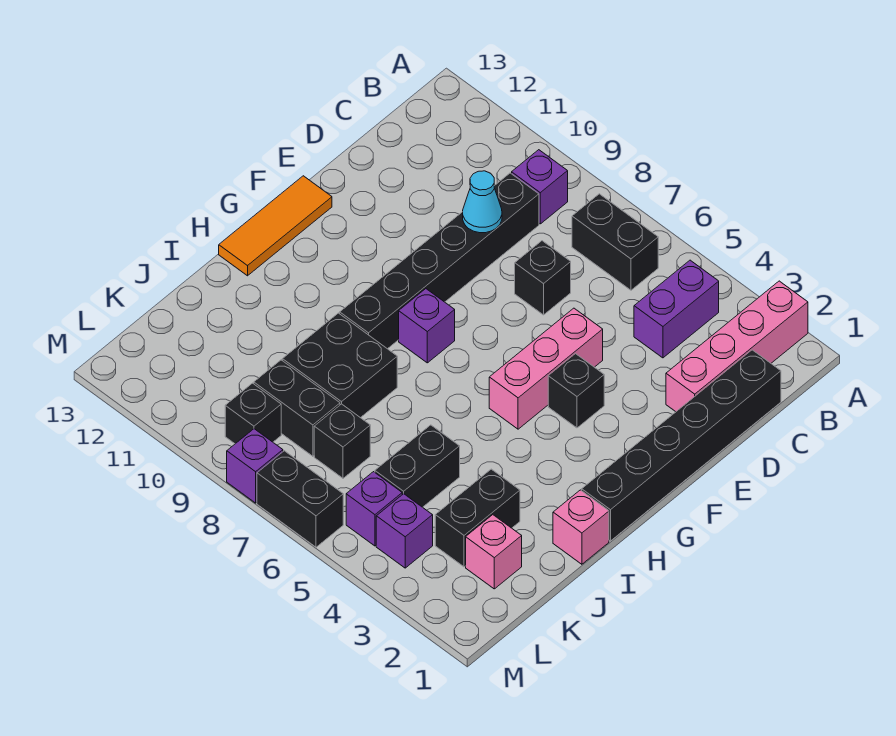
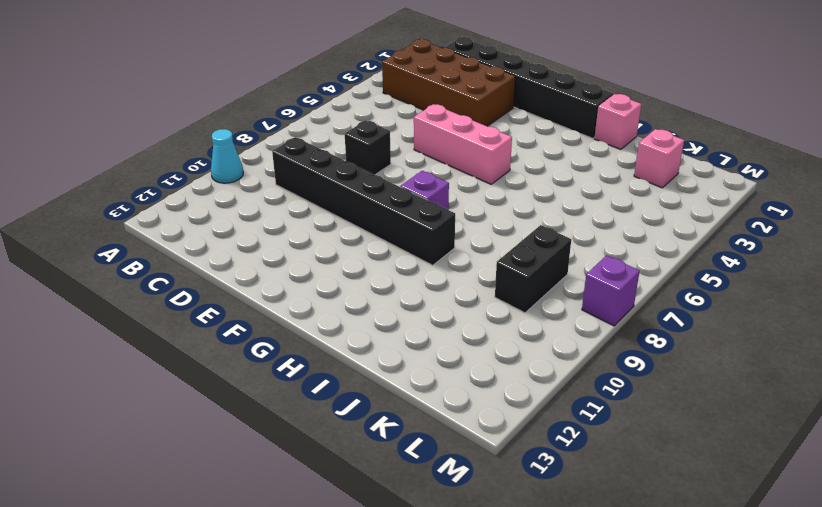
cyan 1x1 cone [211,129,243,183] -> cyan 1x1 cone moved to [463,171,502,233]
brown 2x4 brick [382,39,515,126] -> pink 1x4 brick [666,281,808,412]
none -> purple 1x2 brick [634,260,719,358]
none -> black 1x2 brick [572,194,658,290]
none -> purple 1x1 brick [512,150,568,224]

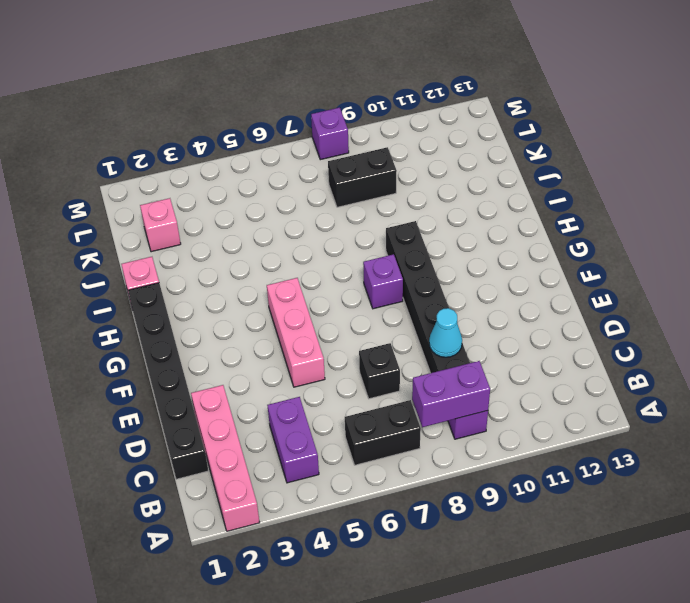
purple 1x2 brick [412,361,490,427] -> none
none -> black 1x1 brick [548,354,604,428]
none -> orange 1x3 tile [219,176,332,276]
none -> black 2x2 brick [282,313,397,418]

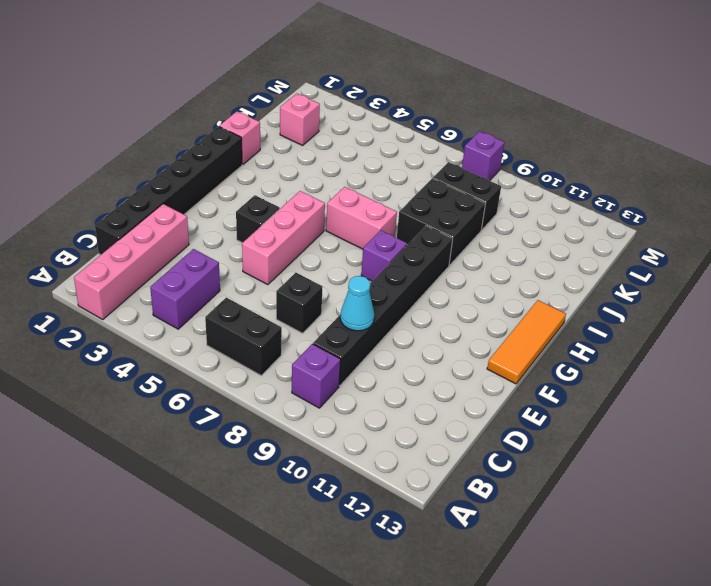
pink 1x2 brick [326,187,397,249] -> none
none -> black 1x2 brick [435,469,520,567]
none -> black 1x2 brick [375,425,460,507]
none -> black 1x1 brick [314,404,370,478]

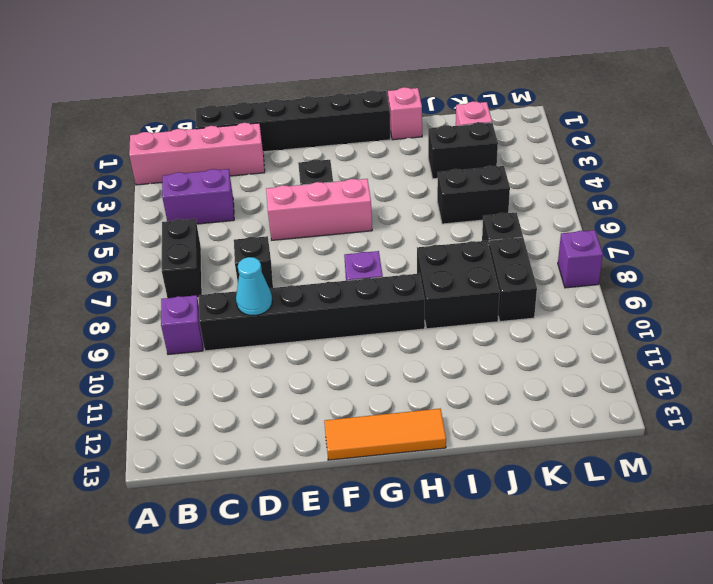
none -> purple 1x1 brick [376,494,433,568]
none -> purple 1x1 brick [346,472,402,546]
none -> black 1x1 brick [225,383,281,444]

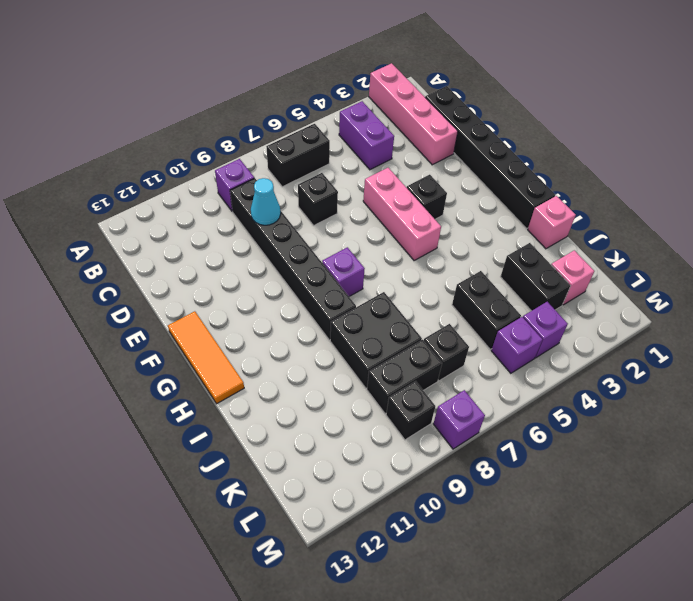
none -> black 1x2 brick [257,451,343,547]

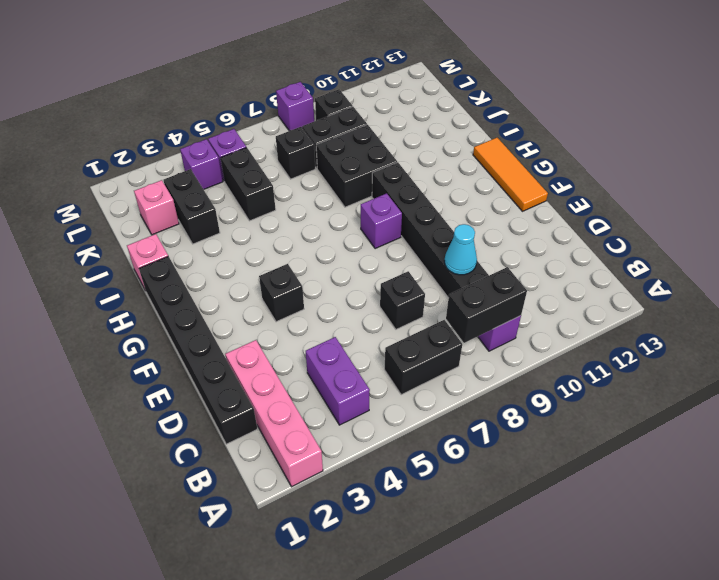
black 1x2 brick [446,267,527,343] -> black 1x2 brick moved to [257,451,343,547]
none -> pink 1x3 brick [489,308,603,429]

